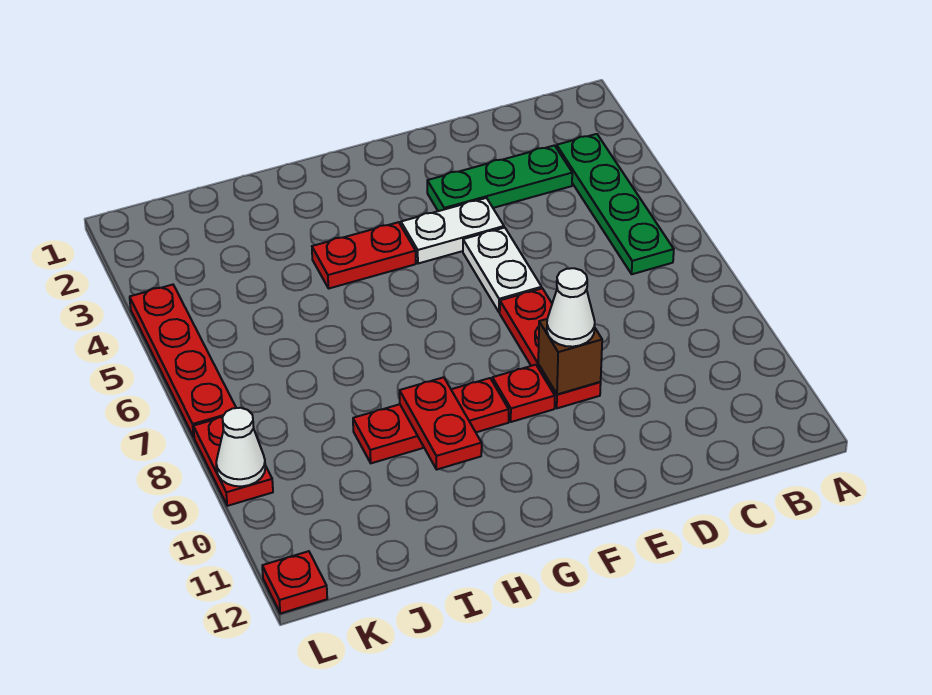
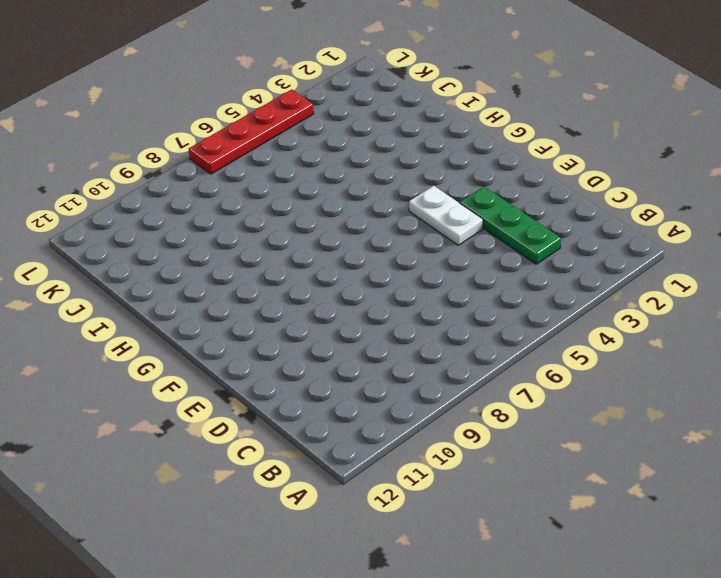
none -> green 1x4 plate [557,134,674,274]
none -> white 1x2 plate [463,228,542,312]
none -> red 1x3 plate [500,288,601,408]

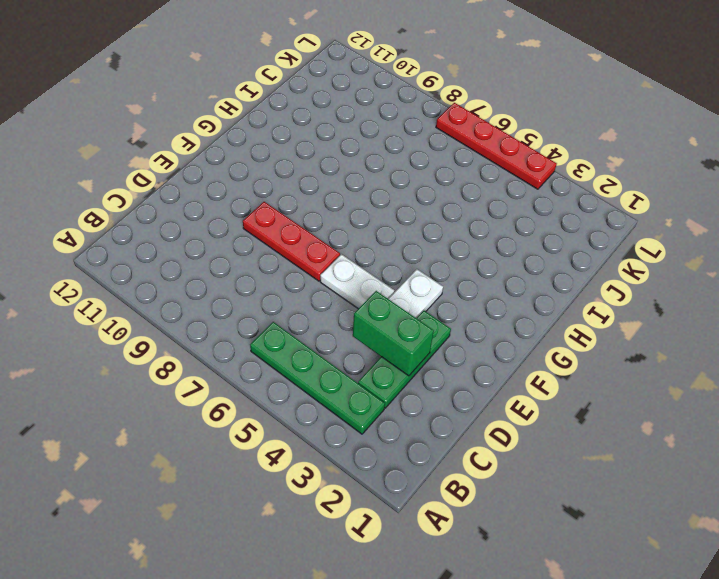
green 1x2 brick [353,291,434,376] -> none
none -> red 1x1 plate [492,365,555,422]
none -> red 1x2 plate [312,222,416,288]
none -> red 1x3 plate [353,378,509,463]

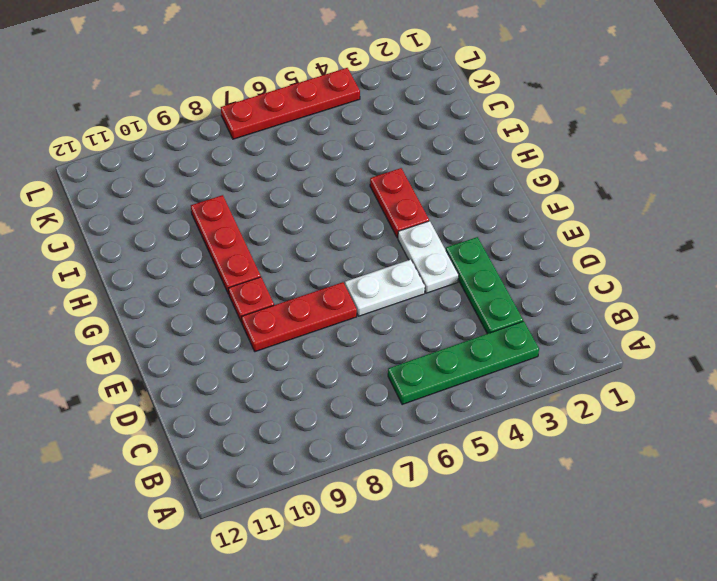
none -> red 1x2 plate [193,417,273,506]
none -> red 1x1 plate [262,551,327,613]
none -> brown 1x1 brick [538,319,602,394]

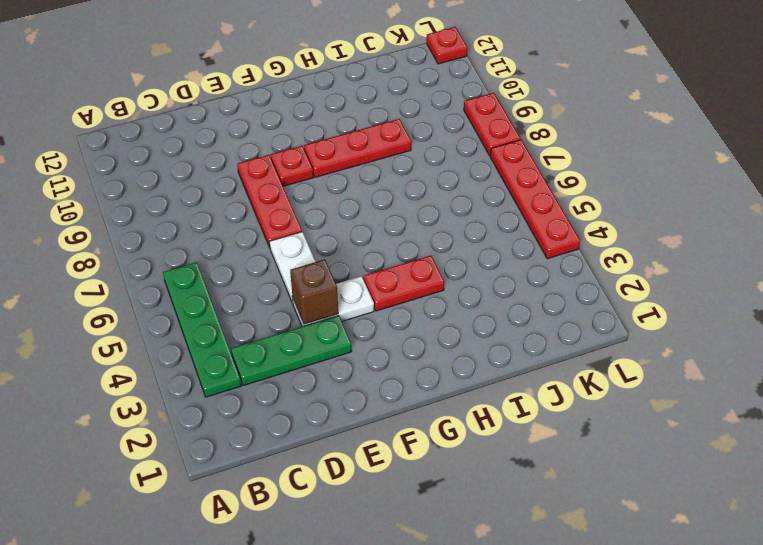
brown 1x1 brick [290,259,338,324] -> brown 1x1 brick moved to [538,319,602,394]
none -> red 1x2 plate [400,377,482,470]
none -> white 1x1 cone [216,408,265,486]
none -> white 1x1 cone [547,268,595,347]

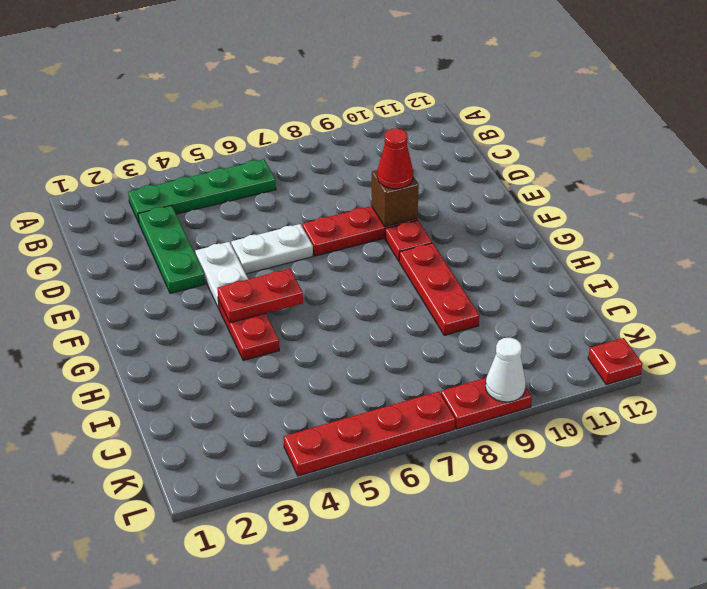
red 1x1 cone [377,128,413,189] -> white 1x1 cone [547,268,595,347]
red 1x2 plate [217,269,303,323] -> red 1x2 plate moved to [400,377,482,470]

